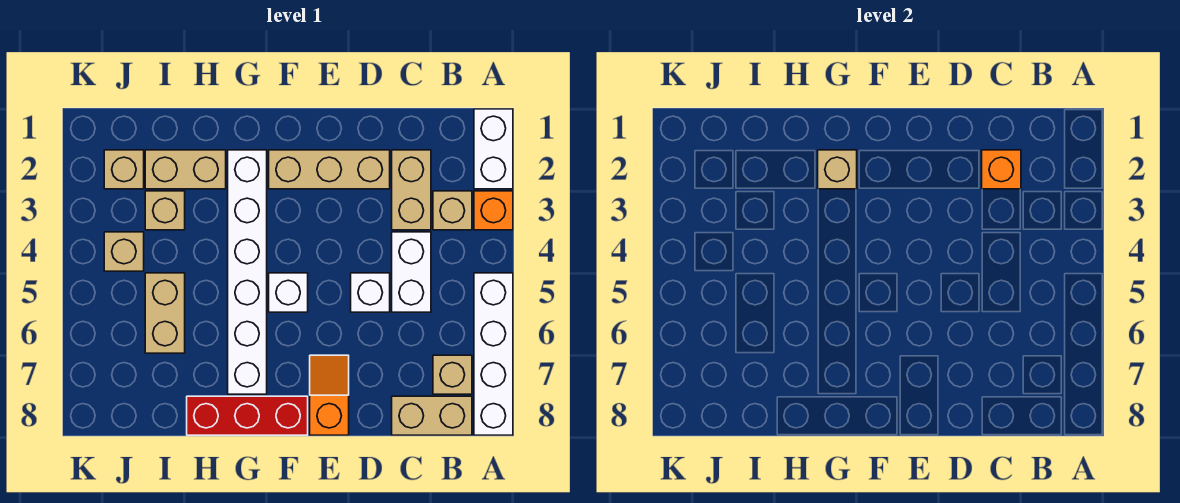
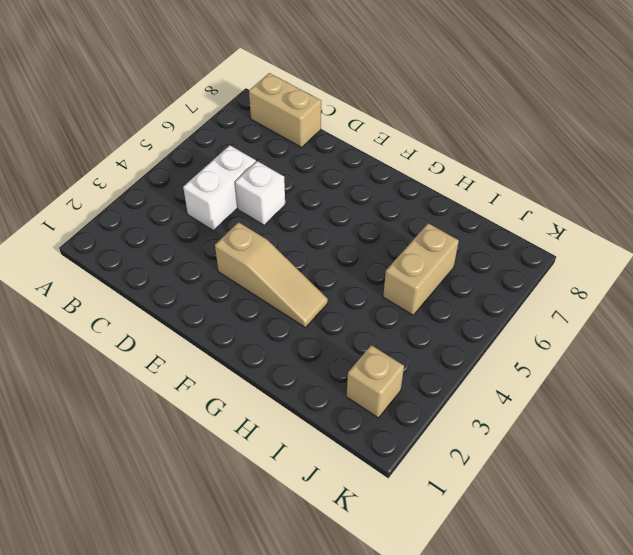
tan 1x3 slope [215,222,328,327] -> white 1x6 brick [228,150,267,394]
none -> white 1x2 brick [474,109,513,189]
none -> orange 1x1 brick [474,191,513,230]
none -> white 1x4 brick [474,273,513,435]

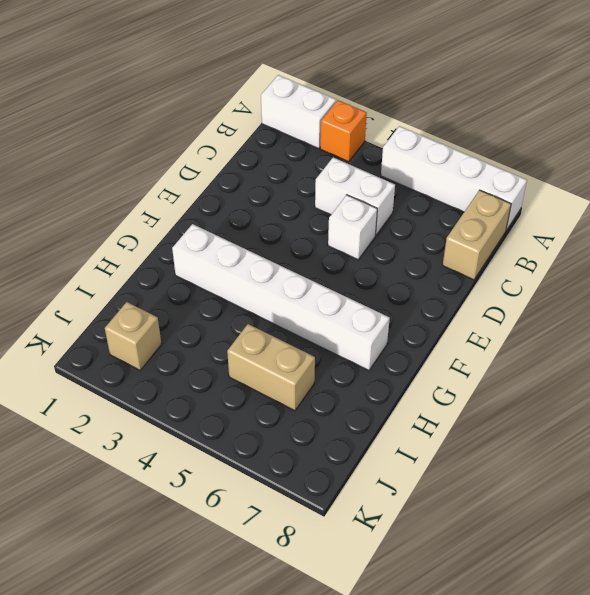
none -> tan 1x1 brick [433,191,472,230]
none -> tan 1x1 brick [433,355,472,394]
none -> tan 1x2 brick [392,150,431,230]

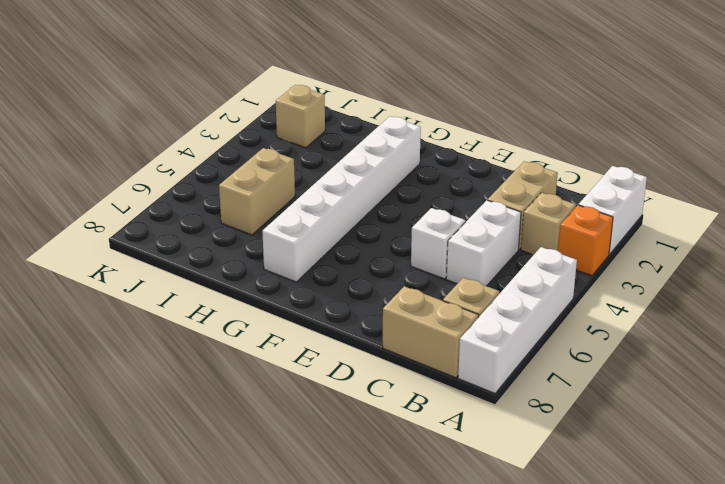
none -> tan 1x3 brick [269,150,390,189]
none -> orange 1x2 slope [310,355,349,435]
none -> white 1x1 brick [269,273,308,312]

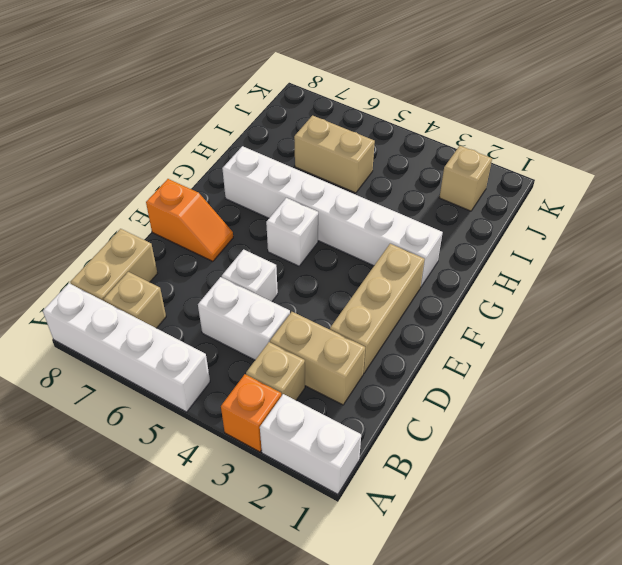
none -> red 1x3 brick [187,396,308,435]
none -> tan 1x2 brick [145,150,226,189]
none -> tan 1x1 brick [145,191,185,230]

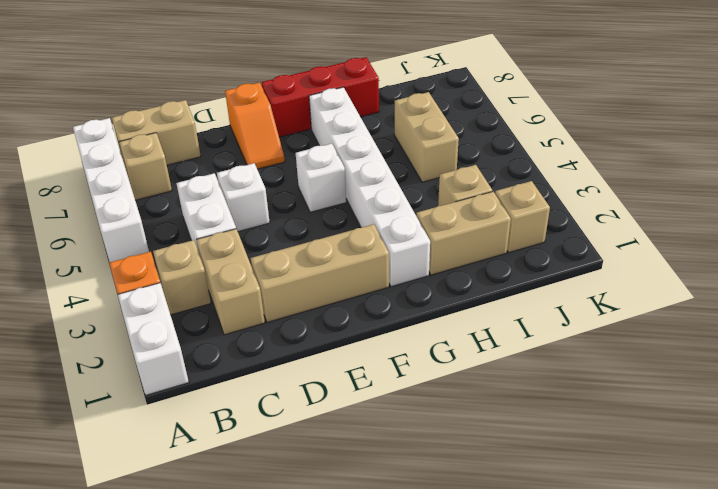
none -> tan 1x1 brick [104,232,144,271]
none -> orange 1x1 brick [982,150,1021,189]
none -> tan 1x1 brick [818,150,857,189]

